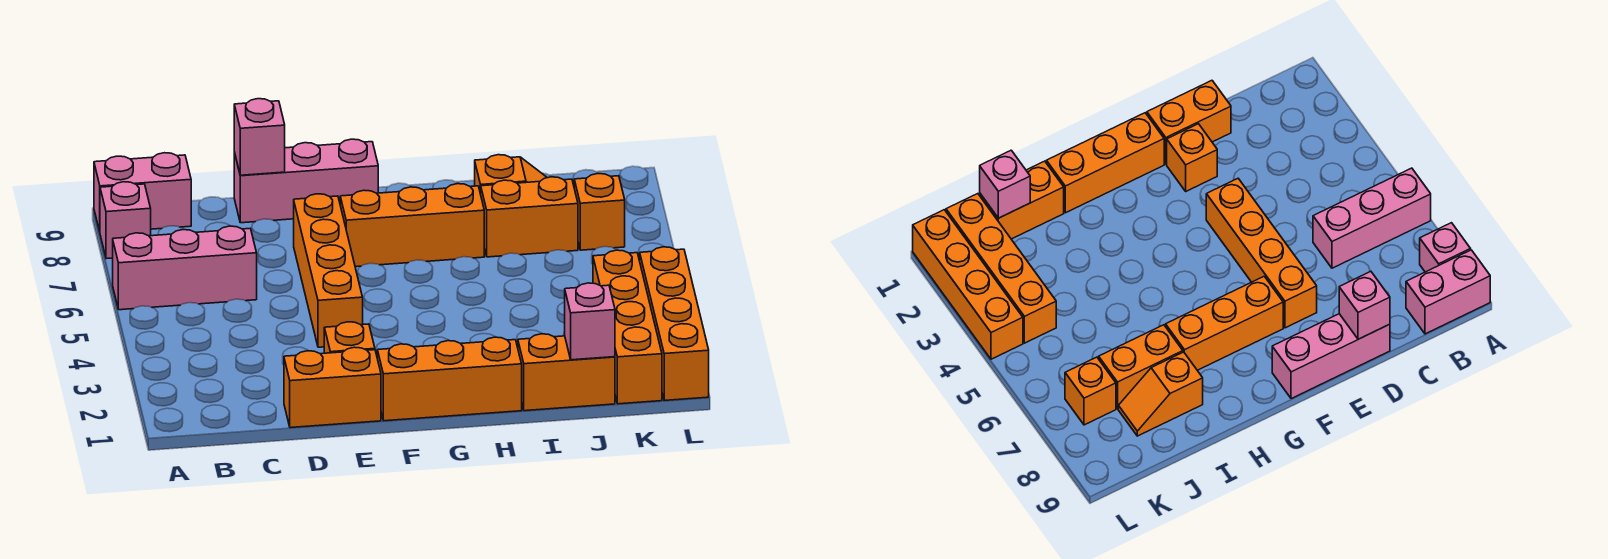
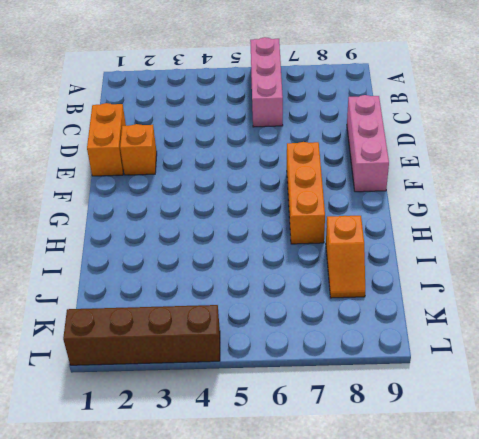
brown 1x4 brick [63,305,220,365] -> orange 1x4 brick [640,247,709,400]
none -> pink 1x1 brick [100,182,151,259]
none -> pink 1x2 brick [94,153,191,231]
none -> orange 1x4 brick [294,194,363,347]

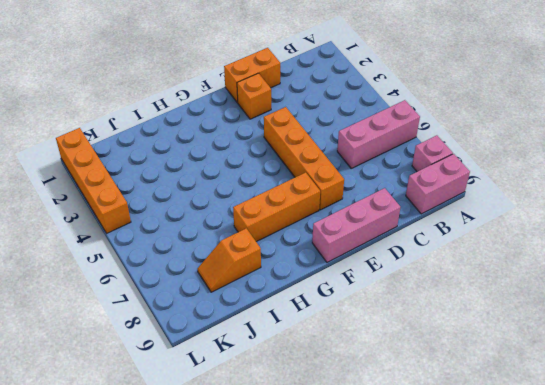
none -> orange 1x3 brick [377,337,522,421]
none -> orange 1x2 brick [518,334,615,411]
none -> orange 1x2 brick [481,177,578,257]

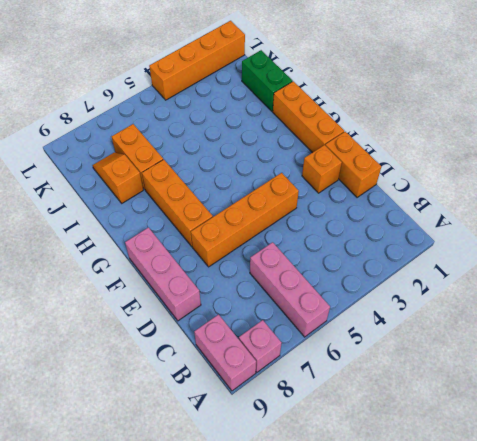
green 1x2 brick [242,50,293,111] -> orange 1x2 brick [518,334,615,411]
none -> orange 1x4 brick [593,250,662,404]
none -> orange 1x1 brick [574,174,625,250]
none -> pink 1x1 brick [234,99,285,175]

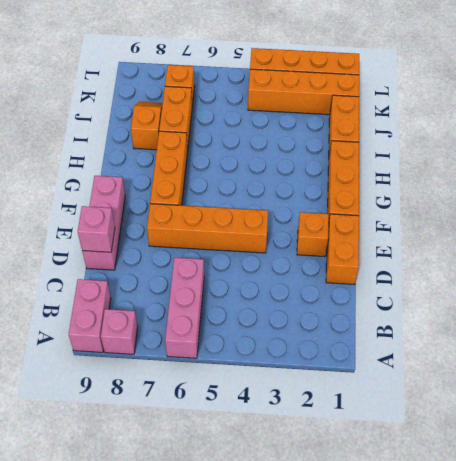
none -> pink 1x1 brick [565,283,615,360]

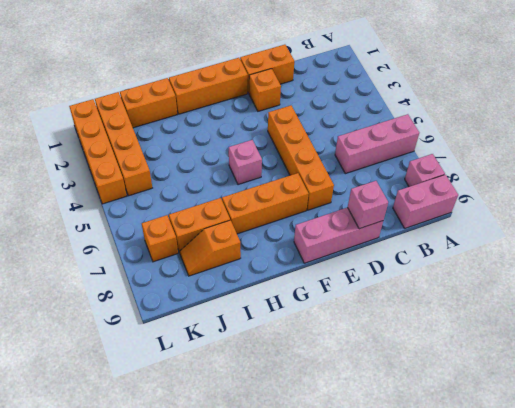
pink 1x1 brick [228,140,262,185] -> pink 1x1 brick moved to [565,283,615,360]

